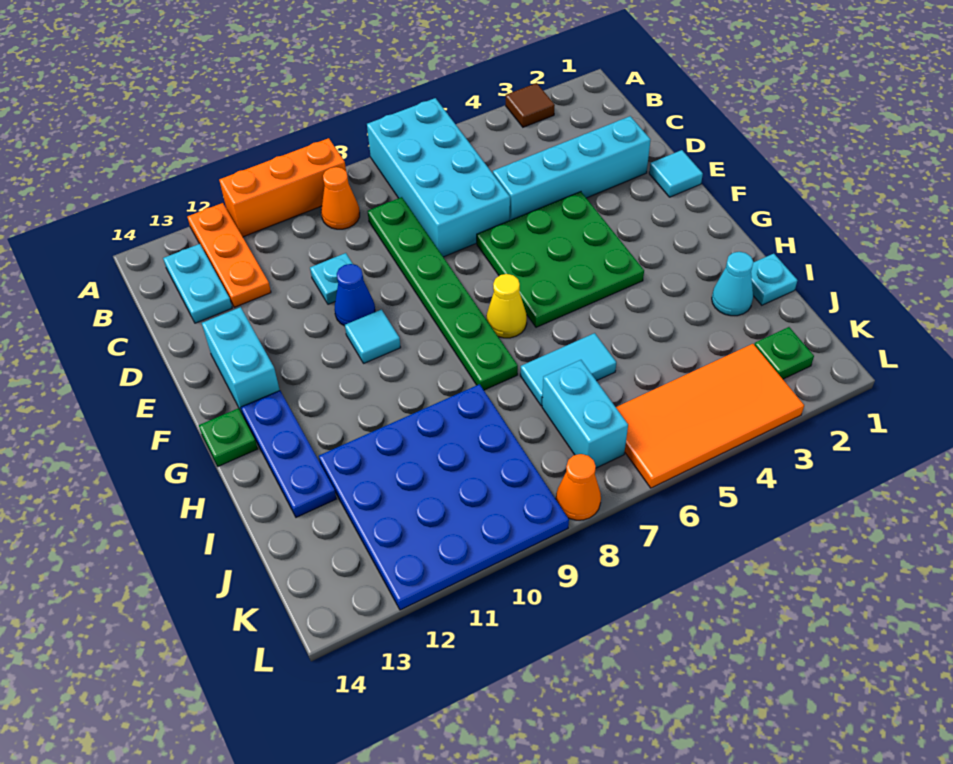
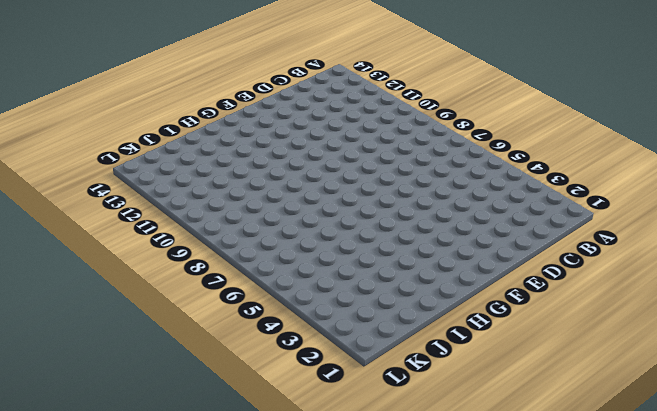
none -> brown 1x1 tile [506,83,555,127]
none -> cyan 2x4 brick [367,98,510,257]
none -> orange 1x3 brick [219,138,346,237]

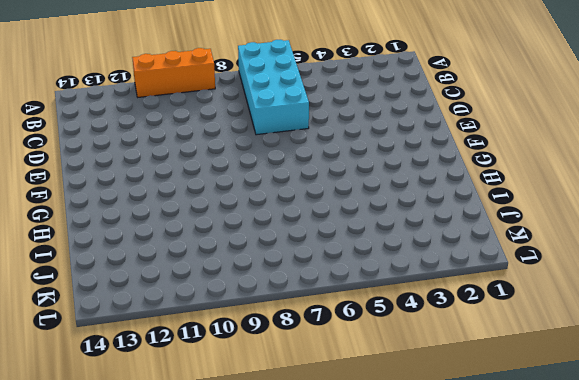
none -> brown 1x1 tile [506,83,555,127]
none -> orange 1x3 plate [188,203,271,307]
none -> orange 1x1 cone [321,167,360,229]

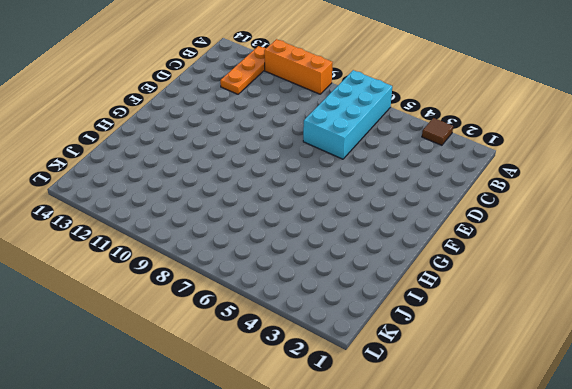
none -> orange 1x1 cone [321,167,360,229]
none -> cyan 1x2 plate [163,244,232,323]
none -> green 1x6 plate [368,197,518,390]

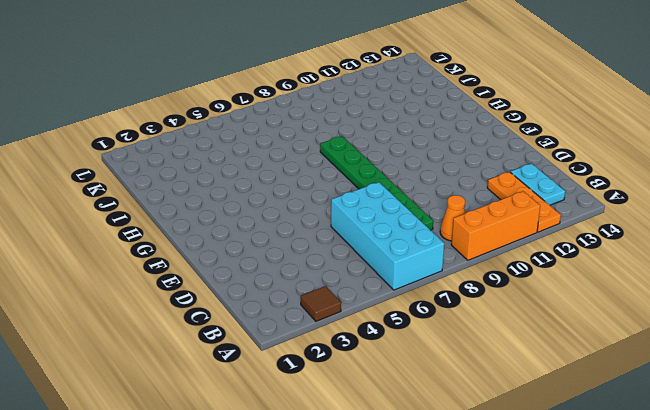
none -> cyan 1x4 brick [493,116,651,220]
none -> cyan 1x1 plate [310,253,353,304]
none -> cyan 1x1 tile [649,150,703,197]

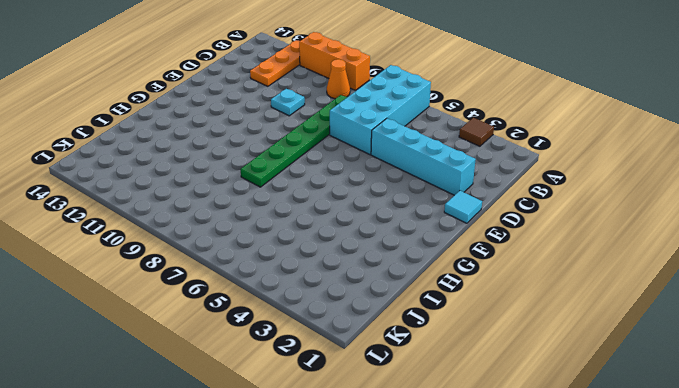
none -> cyan 1x2 plate [163,244,232,323]
none -> green 3x3 plate [477,192,644,327]
none -> blue 1x1 cone [334,264,375,326]

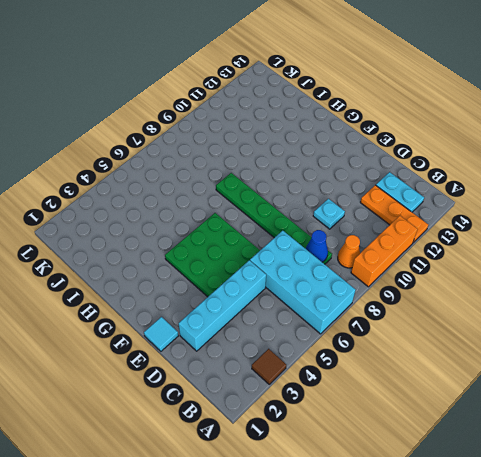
blue 1x1 cone [306,230,328,262] -> blue 1x1 cone moved to [334,264,375,326]
none -> cyan 1x2 brick [202,307,280,415]
none -> cyan 1x1 tile [345,310,401,363]
none -> yellow 1x1 cone [486,274,527,338]

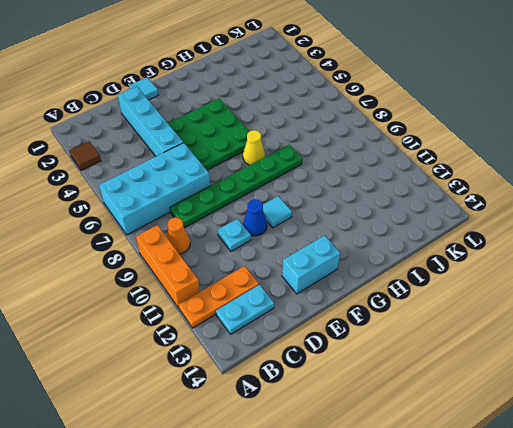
none -> blue 1x3 plate [241,391,336,517]
none -> green 1x1 plate [199,408,258,466]
none -> cyan 1x1 plate [751,254,798,305]

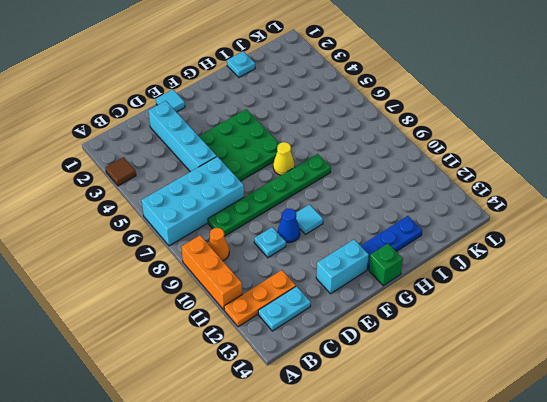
green 1x1 brick [369,244,403,286] -> green 1x1 plate [199,408,258,466]
none -> cyan 1x1 cone [712,252,753,316]
none -> cyan 1x2 tile [520,333,616,406]
none -> blue 4x4 plate [319,384,569,610]

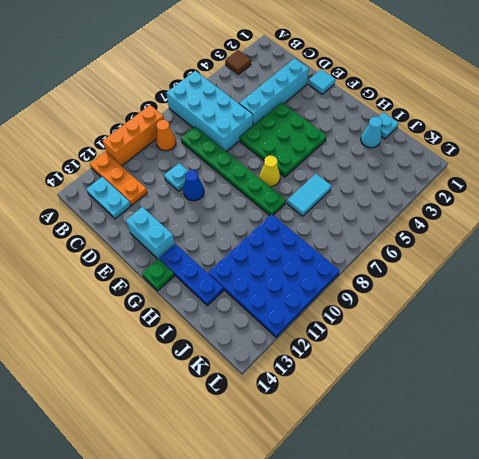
none -> cyan 1x1 tile [345,310,401,363]
none -> cyan 1x2 brick [542,360,628,468]
none -> green 1x1 plate [754,327,814,379]

